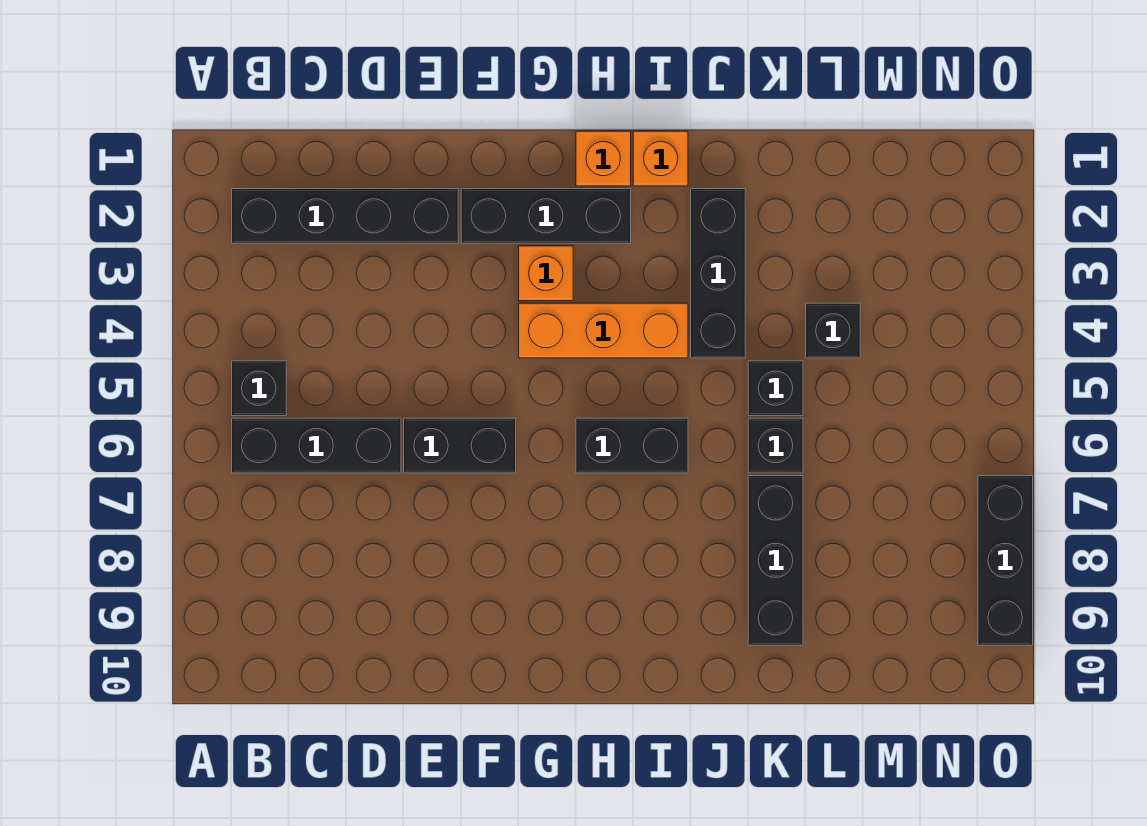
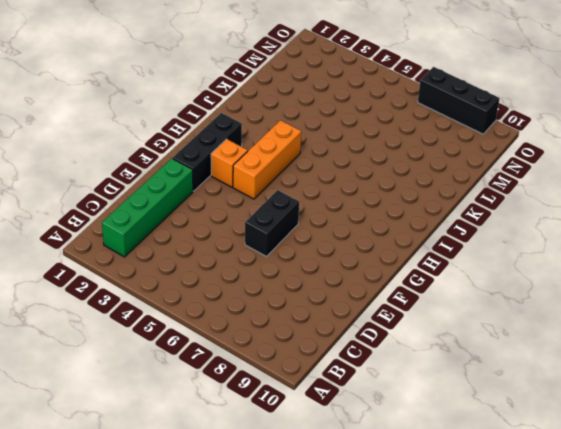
green 1x4 brick [102,158,193,257] -> black 1x4 brick [232,189,458,243]
none -> black 1x1 brick [232,361,286,416]
none -> black 1x3 brick [232,418,401,473]
none -> orange 1x1 brick [576,131,631,186]

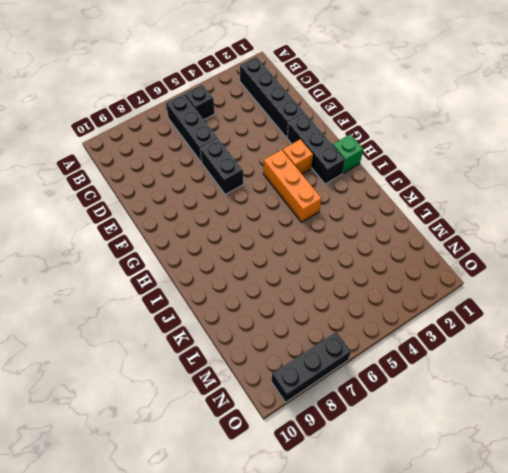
green 1x1 brick [333,134,363,173] -> orange 1x1 brick [576,131,631,186]
none -> black 1x2 brick [576,418,688,473]
none -> orange 1x1 brick [633,131,688,186]
none -> black 1x3 brick [691,189,745,358]

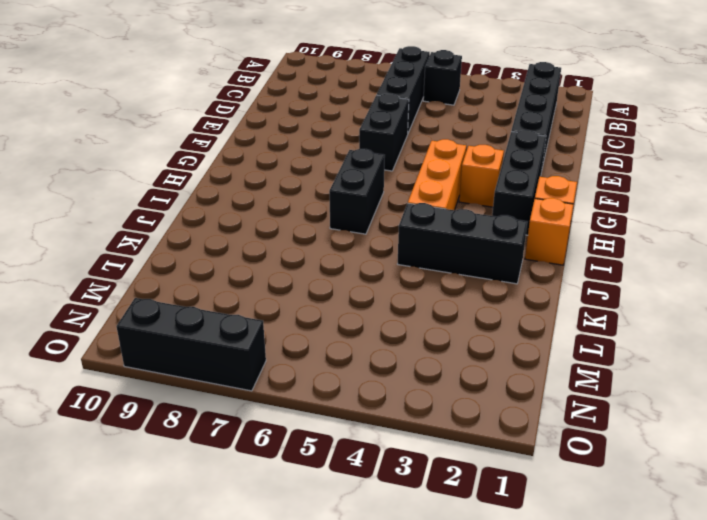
none -> black 1x1 brick [748,361,803,416]
none -> black 1x1 brick [748,418,803,473]
none -> black 1x3 brick [748,476,803,645]

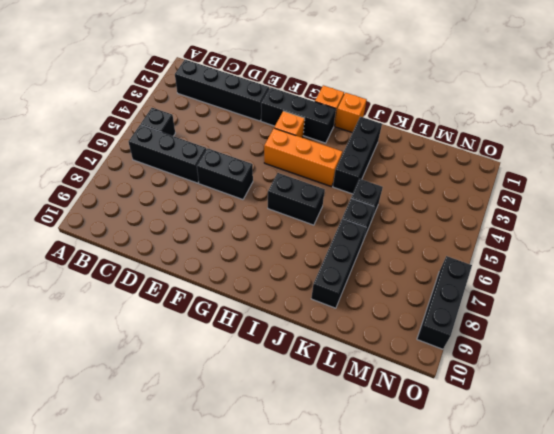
none -> black 1x1 brick [806,303,860,358]

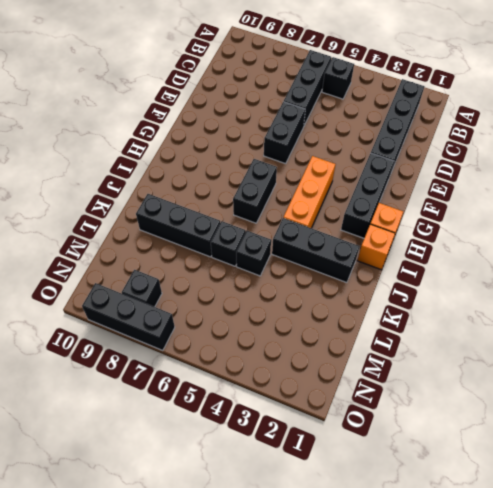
black 1x1 brick [122,270,162,307] -> black 1x1 brick moved to [806,303,860,358]
none -> orange 1x1 brick [519,246,573,301]

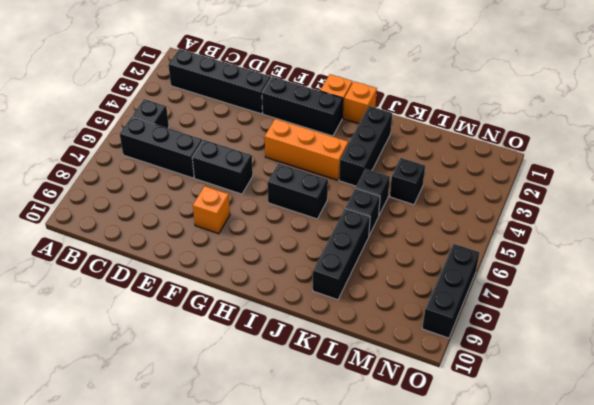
orange 1x1 brick [193,186,230,234] -> orange 1x1 brick moved to [519,246,573,301]

